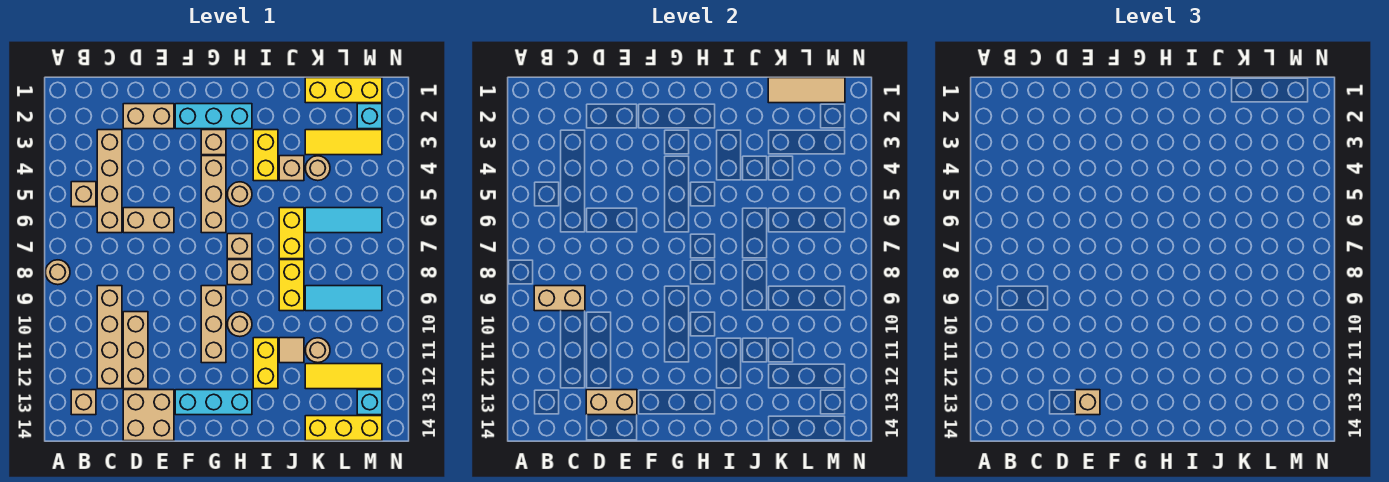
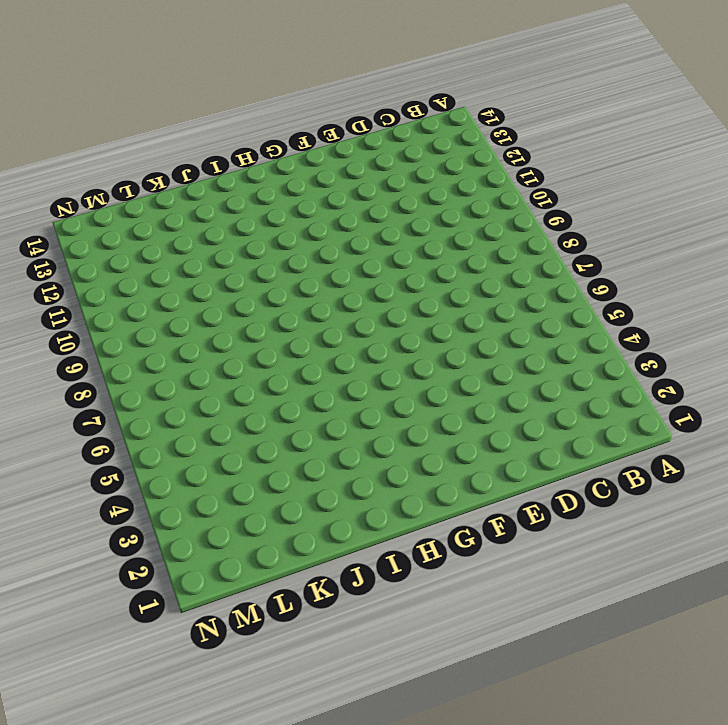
none -> tan 1x1 round brick [45,260,70,285]
none -> tan 1x1 brick [71,182,96,207]
none -> tan 1x1 brick [71,390,96,415]
none -> tan 1x4 brick [97,130,122,233]

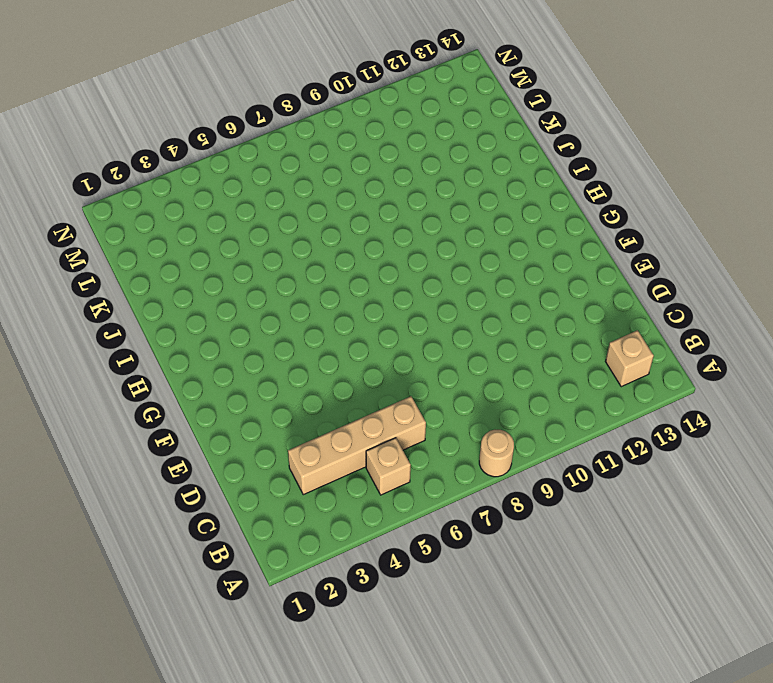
none -> tan 1x4 brick [97,286,122,389]
none -> tan 1x2 brick [123,104,174,129]
none -> tan 1x2 brick [123,208,174,233]
none -> tan 1x3 brick [123,312,148,389]

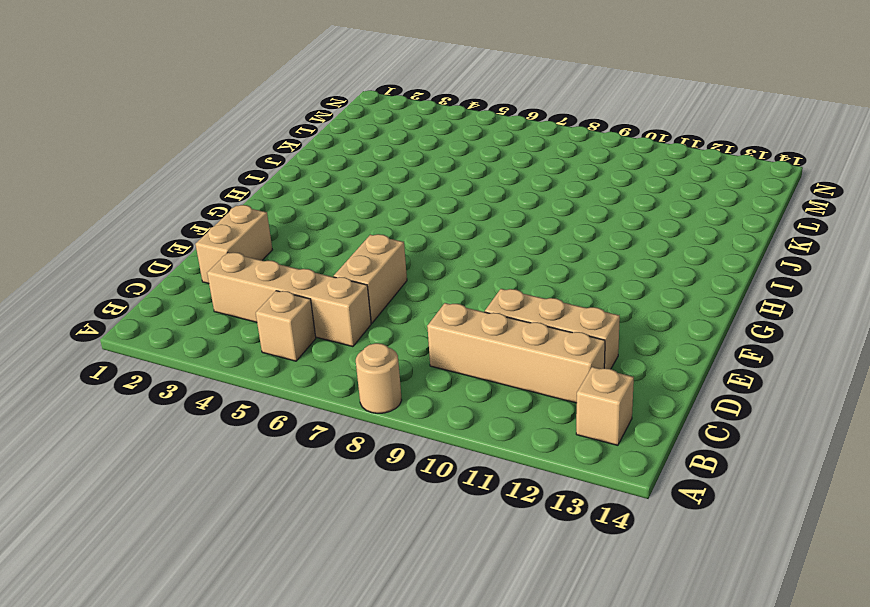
none -> tan 2x2 brick [123,390,174,441]
none -> cyan 1x3 brick [175,104,252,129]
none -> cyan 1x3 brick [175,390,252,415]
none -> tan 1x1 brick [201,130,226,155]

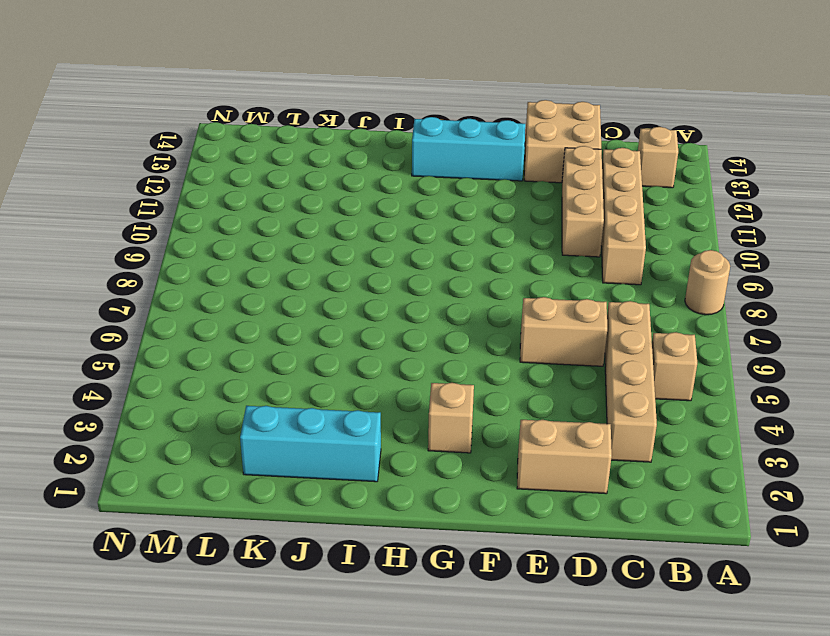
cyan 1x3 brick [240,406,381,482] -> cyan 1x3 brick moved to [175,104,252,129]
none -> tan 1x3 brick [201,156,226,233]
none -> tan 1x3 brick [201,286,226,363]
none -> tan 1x1 round brick [227,182,252,207]
none -> tan 1x1 brick [227,234,252,259]

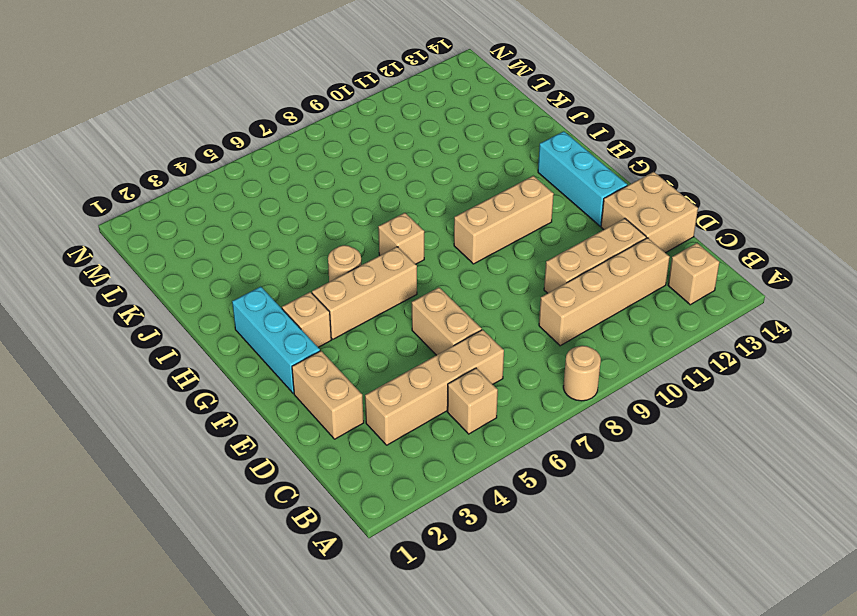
none -> tan 1x1 brick [227,260,252,285]
none -> tan 1x1 round brick [227,312,252,337]
none -> yellow 1x2 brick [253,130,278,181]
none -> yellow 1x2 brick [253,338,278,389]

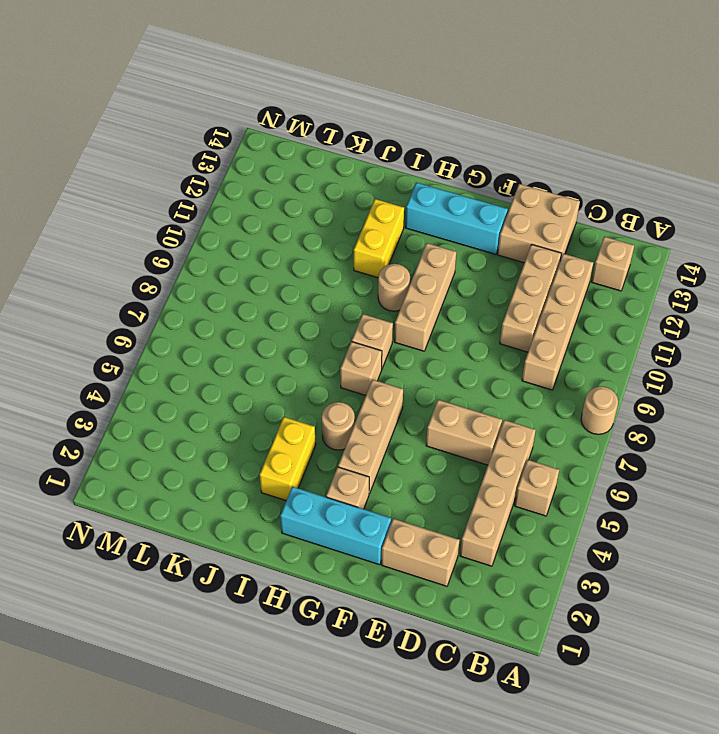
none -> tan 1x1 brick [279,156,304,181]
none -> yellow 1x2 brick [279,208,304,259]
none -> yellow 1x2 brick [279,260,304,311]
none -> tan 1x1 tile [279,338,304,363]

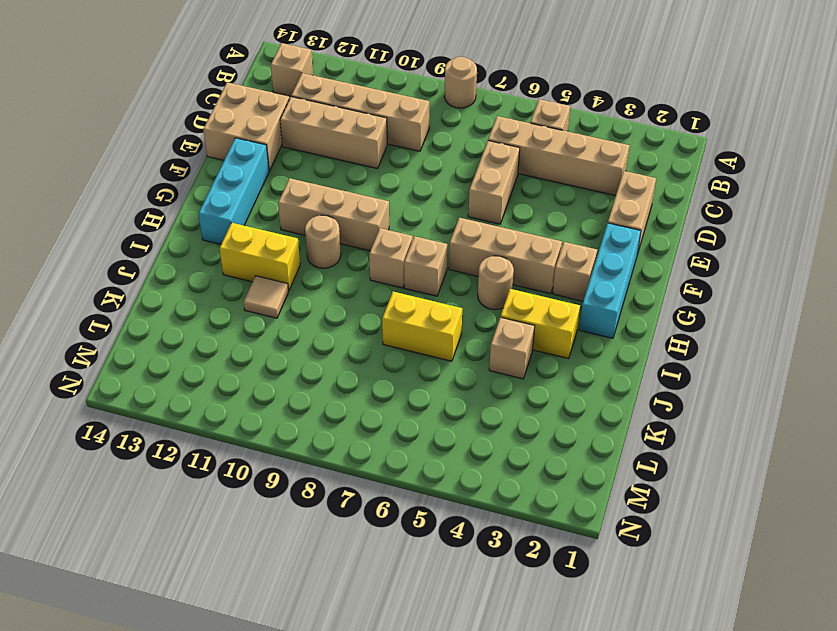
none -> yellow 1x2 brick [279,260,304,311]
none -> yellow 1x3 brick [305,78,382,103]
none -> yellow 1x3 tile [305,130,382,155]
none -> tan 1x1 round brick [305,156,330,181]

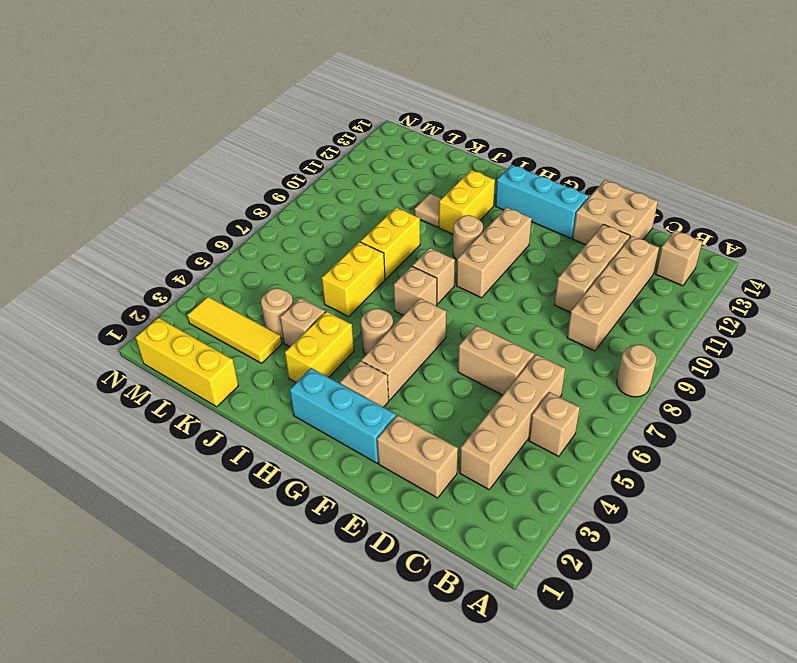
none -> cyan 1x3 tile [305,208,382,233]
none -> cyan 1x3 tile [305,286,382,311]
none -> tan 1x1 round brick [305,338,330,363]
none -> yellow 1x3 tile [305,364,382,389]

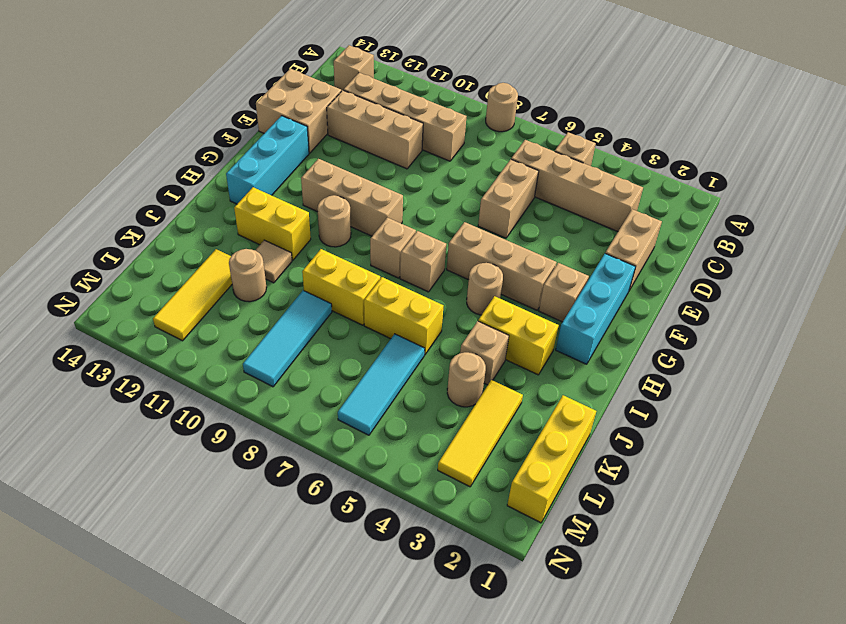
none -> yellow 1x3 brick [305,416,382,441]
none -> cyan 1x1 brick [357,104,382,129]
none -> cyan 1x1 brick [357,390,382,415]
none -> tan 1x2 brick [534,286,585,311]

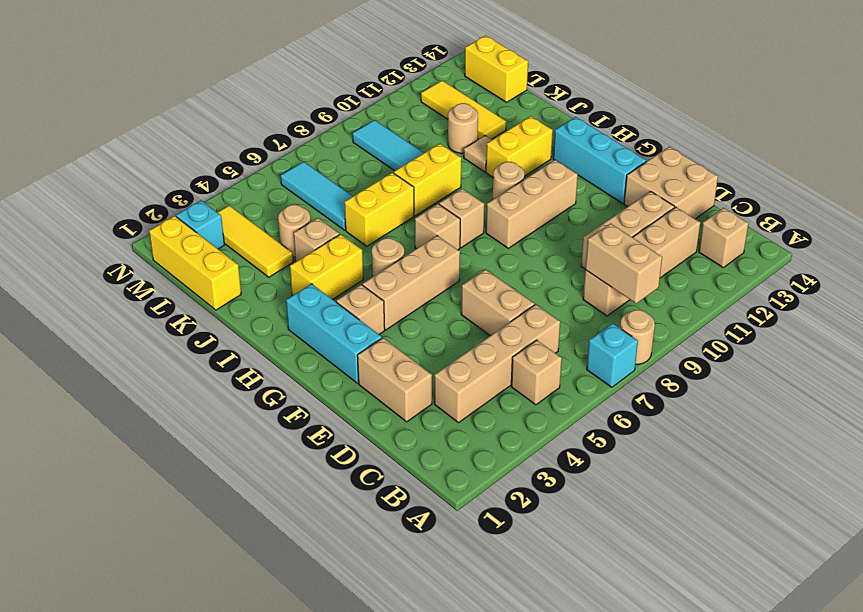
cyan 1x1 brick [587,323,638,387] -> cyan 1x1 brick moved to [357,390,382,415]
yellow 1x2 brick [465,35,528,102] -> yellow 1x3 brick [305,416,382,441]
none -> tan 1x2 brick [586,390,637,415]
none -> tan 1x3 tile [768,78,845,103]
none -> tan 1x1 brick [1075,390,1100,415]

